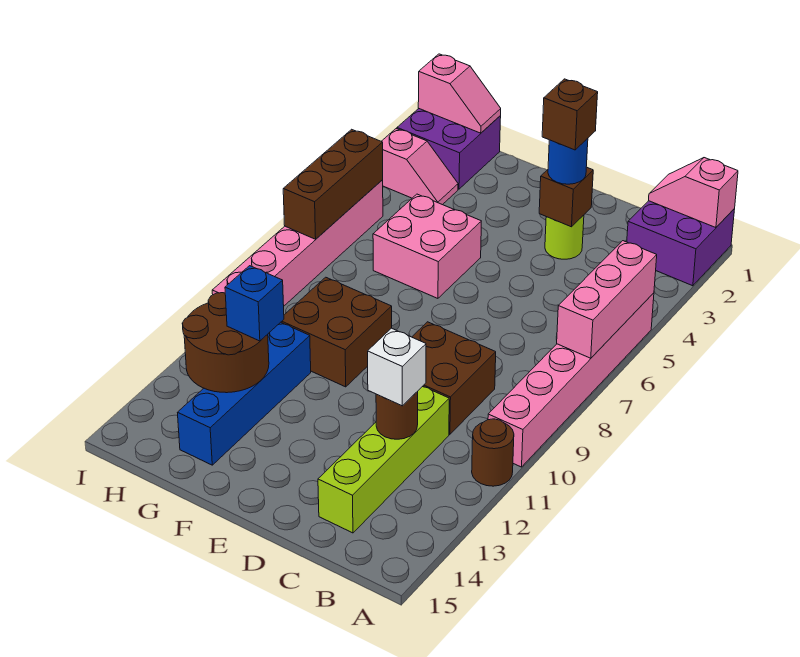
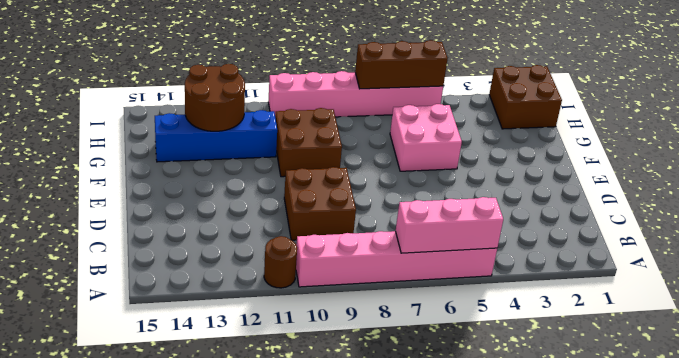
brown 2x2 brick [489,65,562,129] -> purple 2x2 brick [397,109,501,189]
none -> purple 2x2 brick [627,201,735,286]
none -> lime 1x4 brick [318,386,449,533]
none -> lime 1x1 round brick [545,215,584,259]

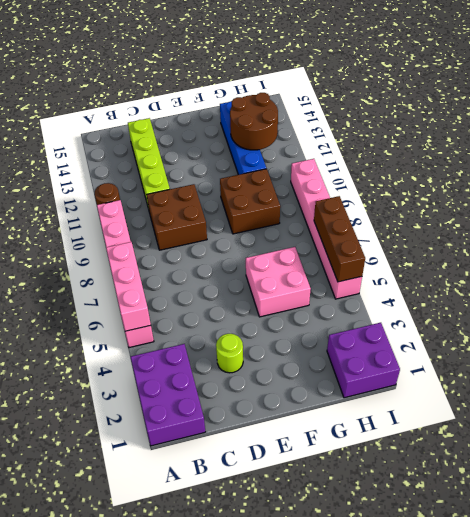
purple 2x3 brick [131,344,205,446] -> purple 2x2 brick [627,201,735,286]
none -> pink 1x2 slope [381,129,458,205]
none -> pink 1x2 slope [649,158,738,228]
none -> brown 1x1 round brick [376,391,418,439]

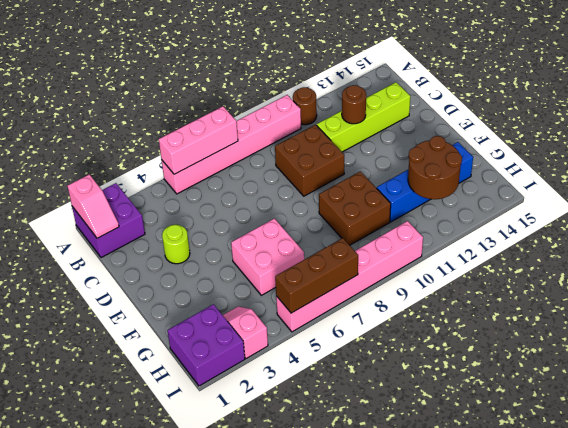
none -> brown 1x1 brick [539,167,593,227]
none -> pink 1x2 slope [418,54,501,133]
none -> white 1x1 brick [368,328,426,406]

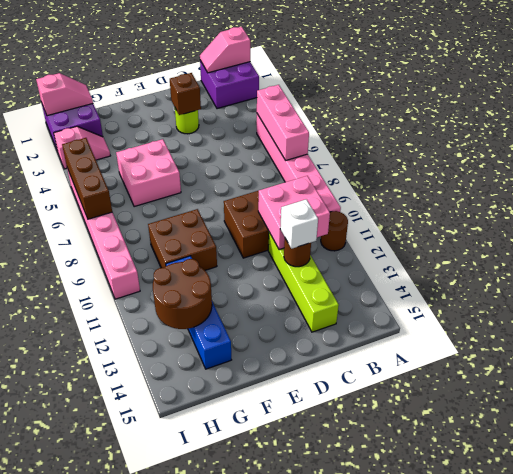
pink 2x2 brick [258,176,330,250] -> none
none -> blue 1x1 round brick [548,138,588,184]
none -> blue 1x1 brick [225,266,284,341]
none -> brown 1x1 brick [542,79,598,150]

